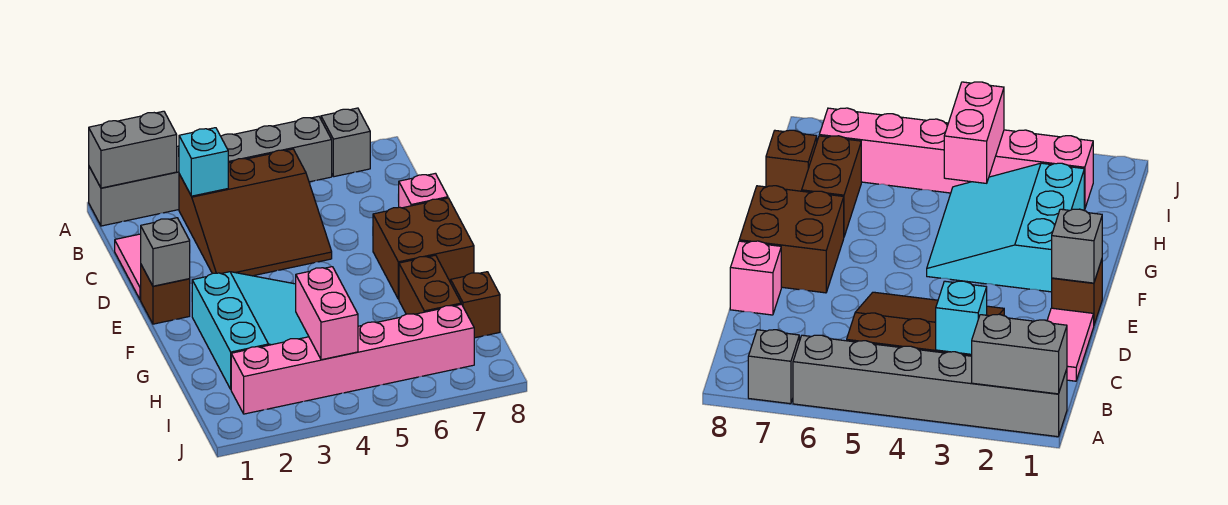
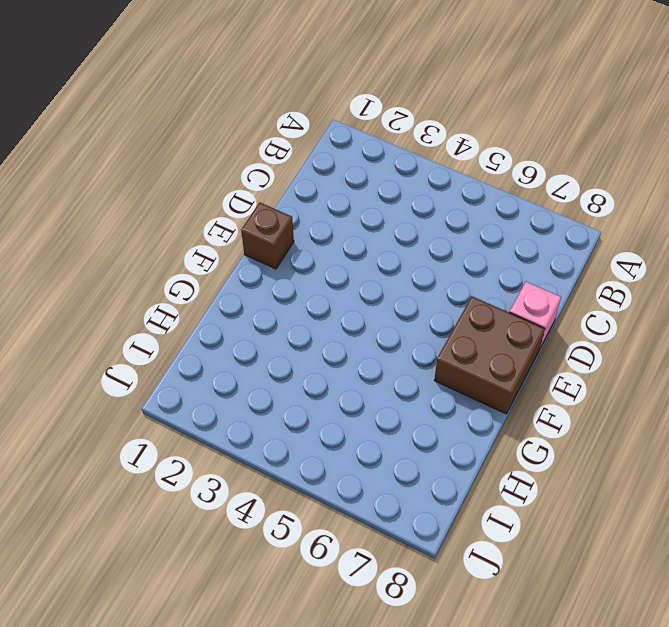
none -> grey 1x6 brick [89,116,332,226]
none -> grey 1x1 brick [321,108,370,177]
none -> brown 3x3 slope [179,149,332,276]

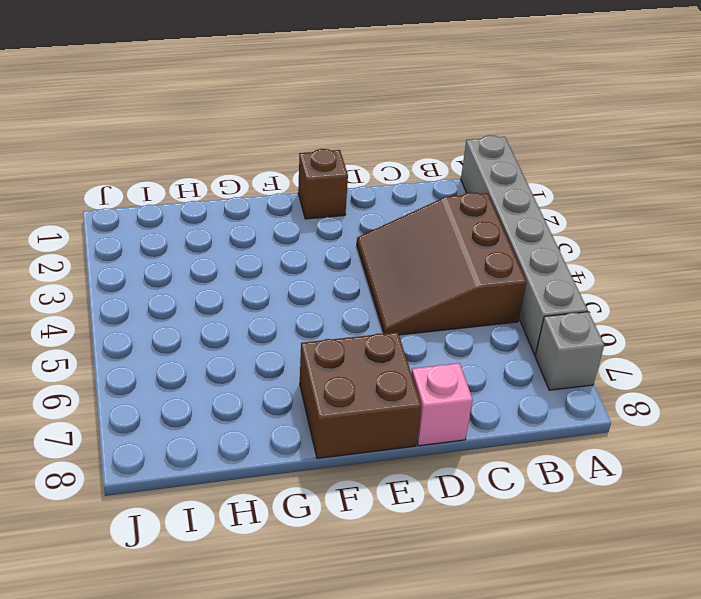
none -> pink 1x2 tile [115,234,141,300]
none -> cyan 3x3 slope [192,272,309,389]
none -> brown 1x2 brick [399,255,461,314]

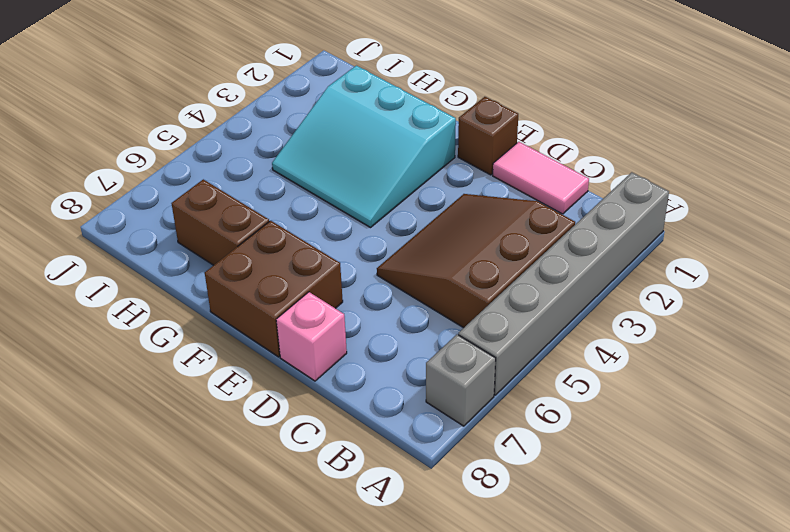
none -> brown 1x1 brick [451,272,500,338]
none -> pink 1x6 brick [231,304,474,414]
none -> grey 1x2 brick [89,111,177,188]

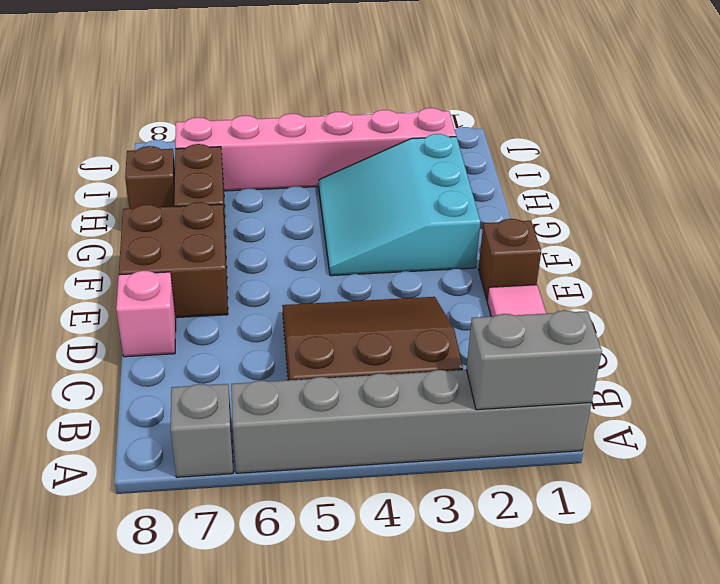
none -> cyan 1x1 brick [179,128,228,196]
none -> grey 1x1 brick [141,218,190,286]
none -> pink 1x2 brick [296,267,358,360]

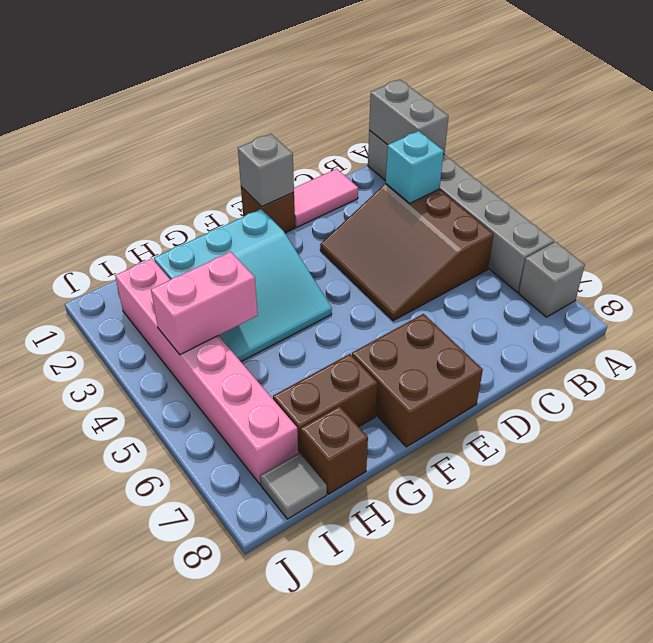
grey 1x1 tile [260,453,327,519] -> none
none -> pink 1x1 brick [398,173,448,208]

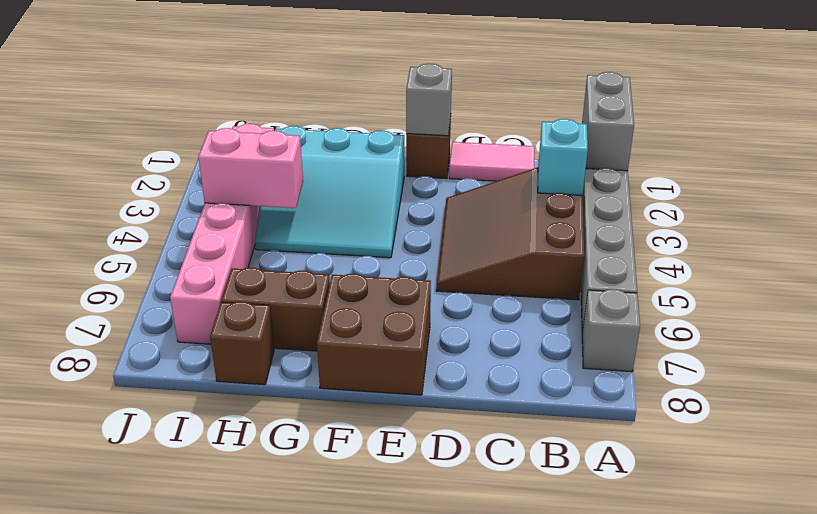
none -> pink 1x1 brick [398,173,448,208]

